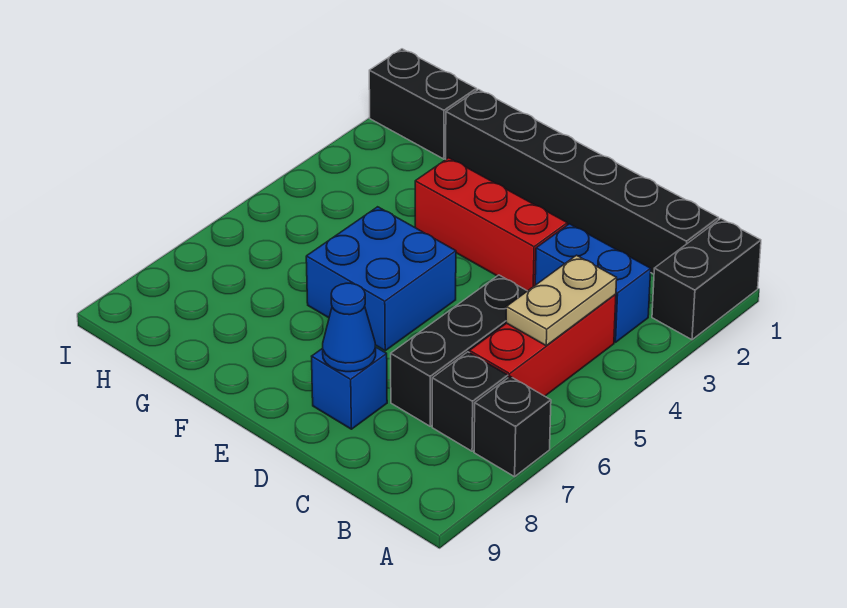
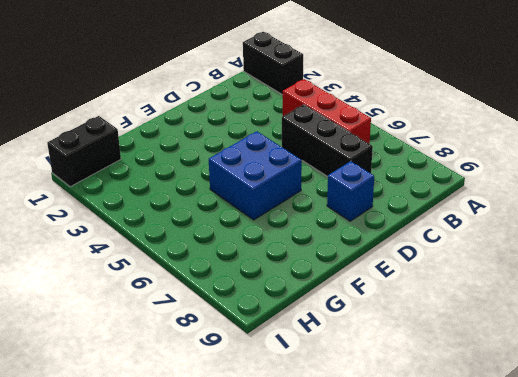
none -> black 1x1 brick [474,376,551,477]
none -> black 1x6 brick [446,90,719,274]
none -> blue 1x2 brick [535,224,651,342]

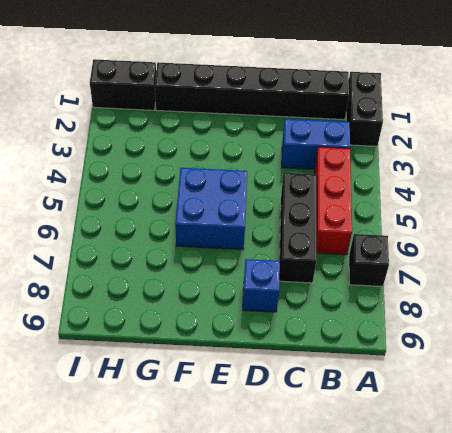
none -> black 1x1 brick [432,352,508,451]
none -> red 1x3 brick [415,158,567,291]
none -> tan 1x2 plate [506,255,617,346]

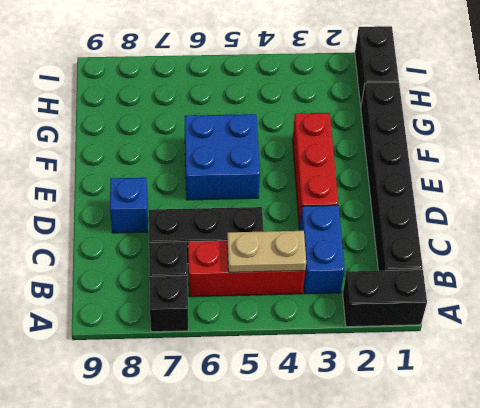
none -> blue 1x1 cone [323,283,376,372]

